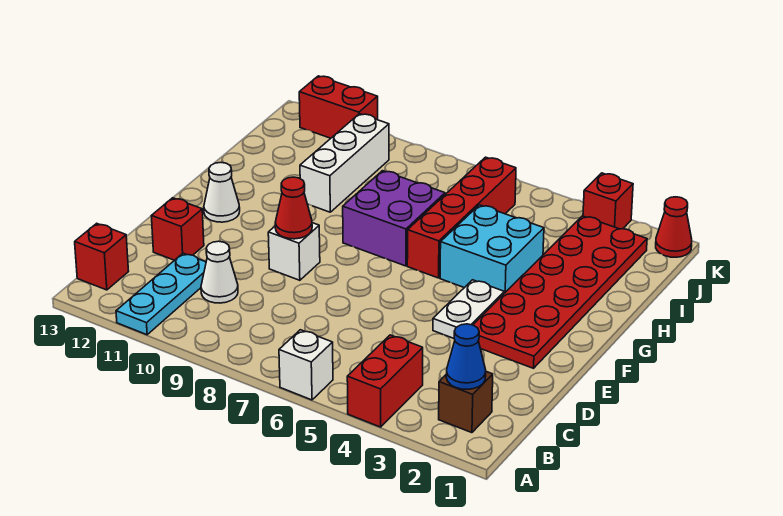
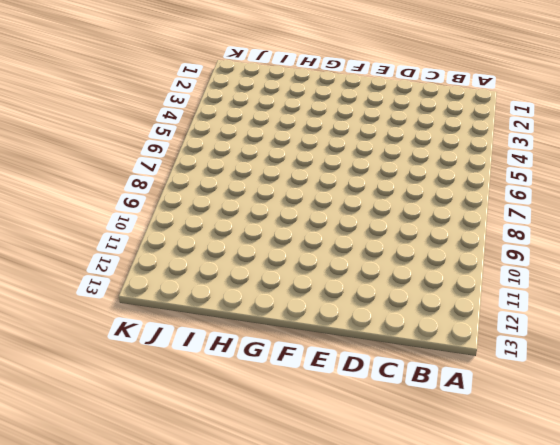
none -> red 1x2 brick [347,335,423,427]
none -> white 1x1 brick [279,330,333,400]
none -> cyan 1x3 plate [116,253,206,335]

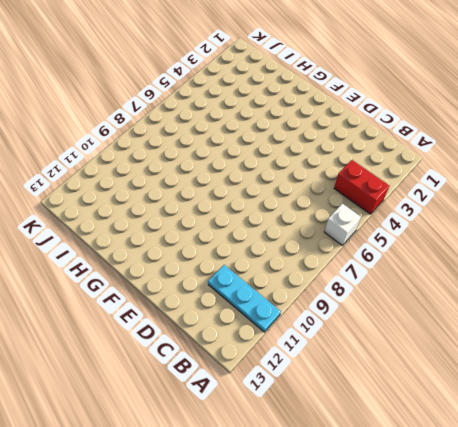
none -> brown 1x1 brick [439,372,493,433]
none -> red 1x1 brick [75,223,129,290]
none -> white 1x1 cone [201,241,238,303]

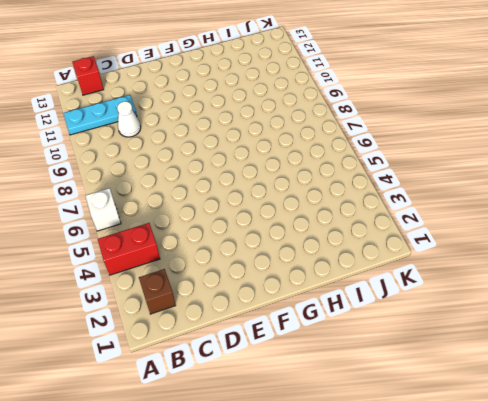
none -> red 1x1 brick [152,198,204,260]
none -> red 2x6 plate [473,216,647,368]
none -> white 1x2 plate [433,280,504,338]

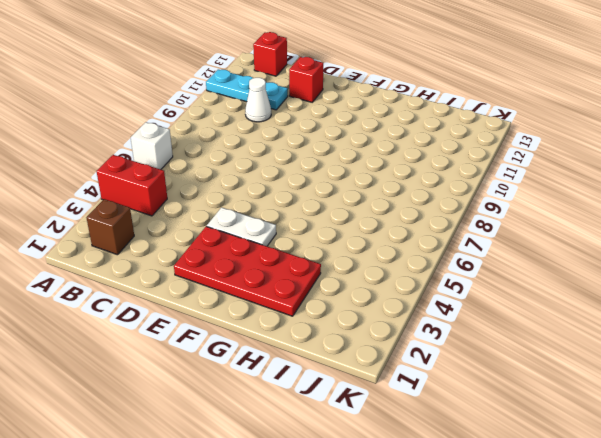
red 2x4 plate [174,226,321,316] -> red 2x6 plate [473,216,647,368]
none -> white 1x1 brick [268,223,320,280]
none -> white 1x1 cone [204,163,240,222]
none -> cyan 2x2 brick [440,205,544,293]

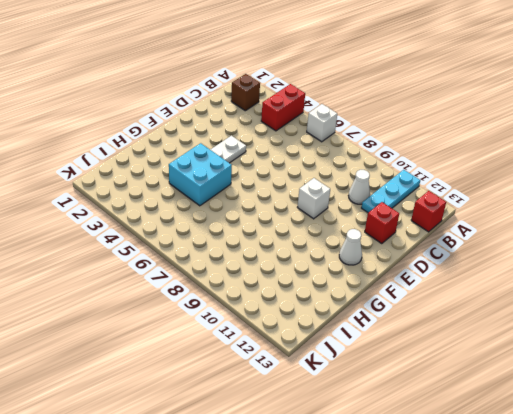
none -> red 2x6 plate [473,216,647,368]
none -> red 1x4 brick [407,157,516,278]
none -> purple 2x2 brick [343,171,445,266]

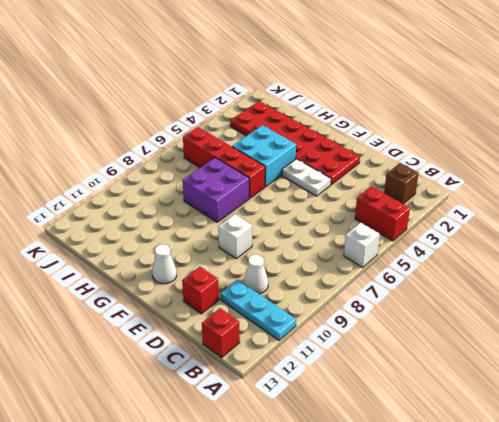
none -> white 1x3 brick [300,114,389,212]
none -> red 1x1 cone [656,197,692,257]
none -> red 1x1 brick [583,173,633,229]

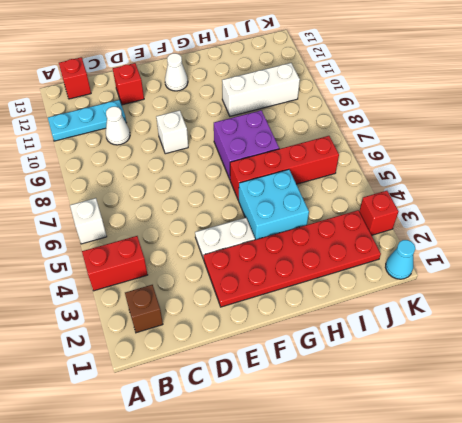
cyan 1x1 cone [385,240,415,279] -> red 1x1 cone [656,197,692,257]
none -> red 1x2 brick [299,76,378,138]
none -> blue 1x1 cone [446,324,486,389]
none -> red 1x1 cone [275,177,312,239]

